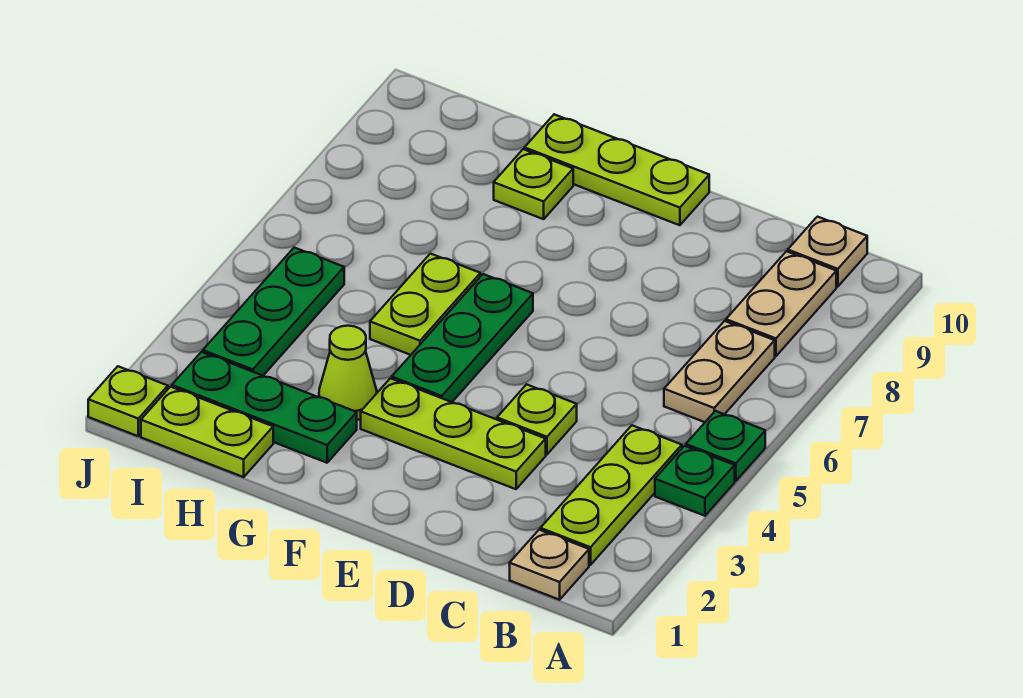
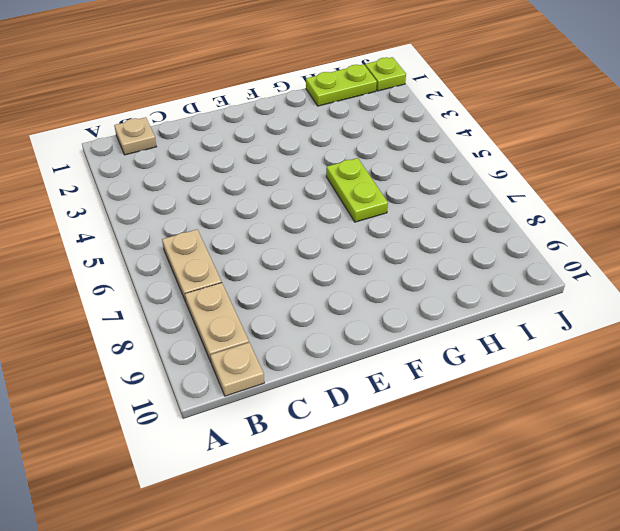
none -> green 1x1 plate [655,446,735,516]
none -> green 1x1 plate [686,411,765,481]
none -> lime 1x3 plate [540,425,682,565]

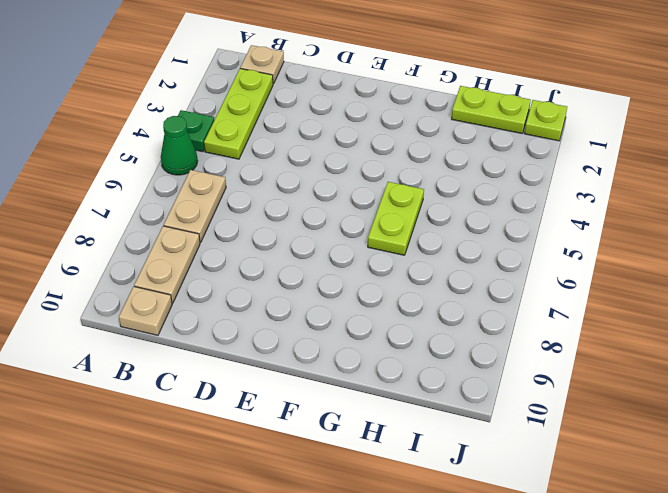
green 1x1 cone [161,116,198,175] -> green 1x1 plate [686,411,765,481]
none -> lime 1x3 plate [361,378,546,489]
none -> lime 1x1 plate [497,384,577,454]
none -> lime 1x3 plate [525,114,709,225]

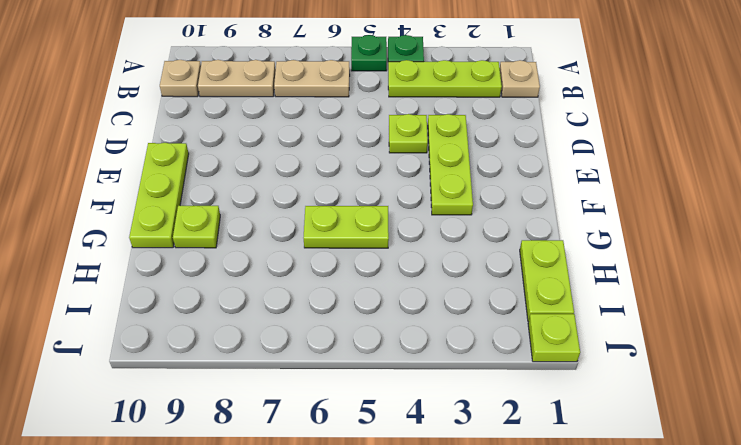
none -> green 1x3 plate [392,274,533,402]
none -> green 1x3 plate [172,352,357,463]
none -> lime 1x1 cone [319,326,377,420]

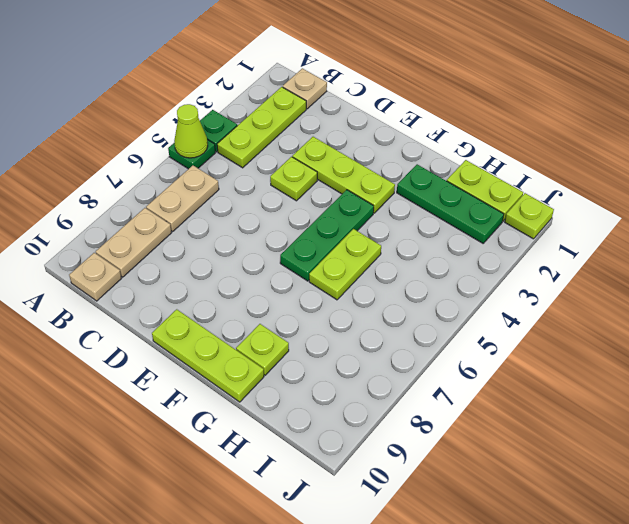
lime 1x1 cone [174,104,208,158] -> lime 1x1 cone moved to [319,326,377,420]
none -> green 1x3 plate [203,248,344,376]

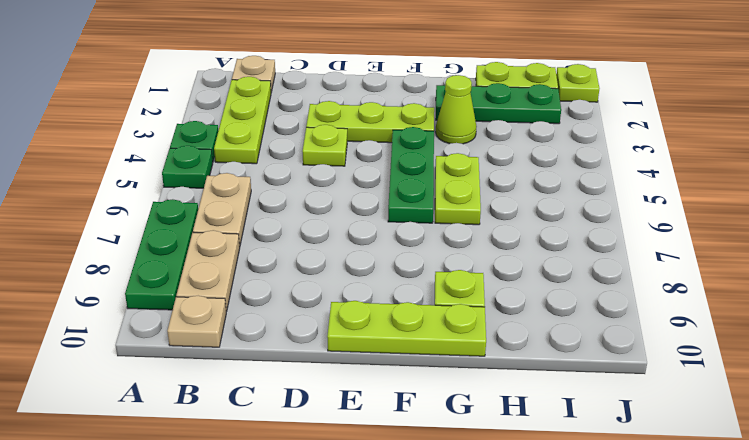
green 1x3 plate [125,199,198,310] -> green 1x3 plate moved to [203,248,344,376]

